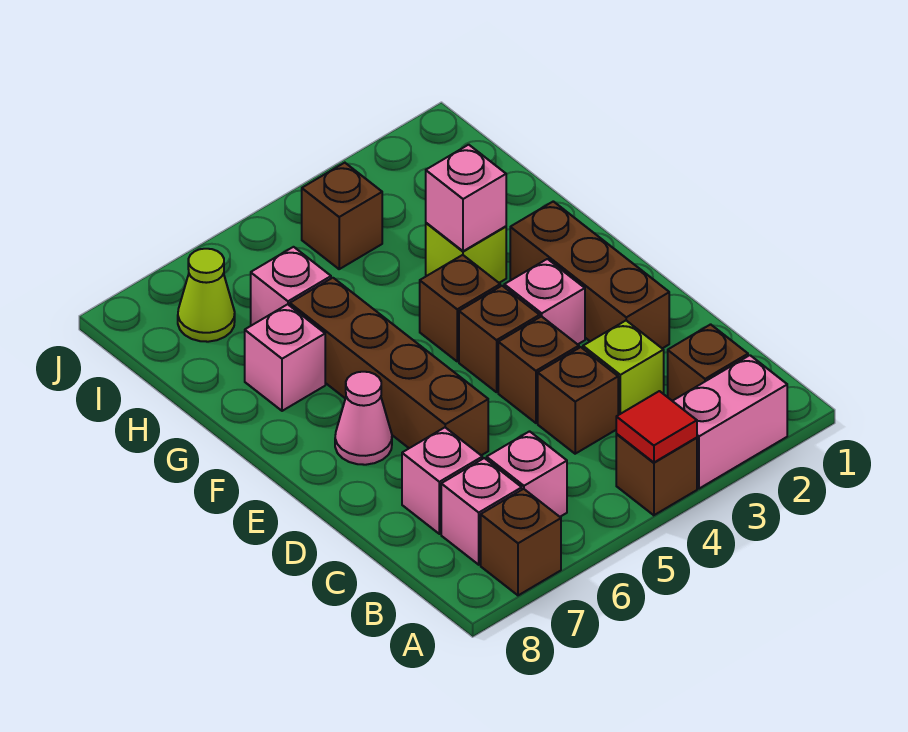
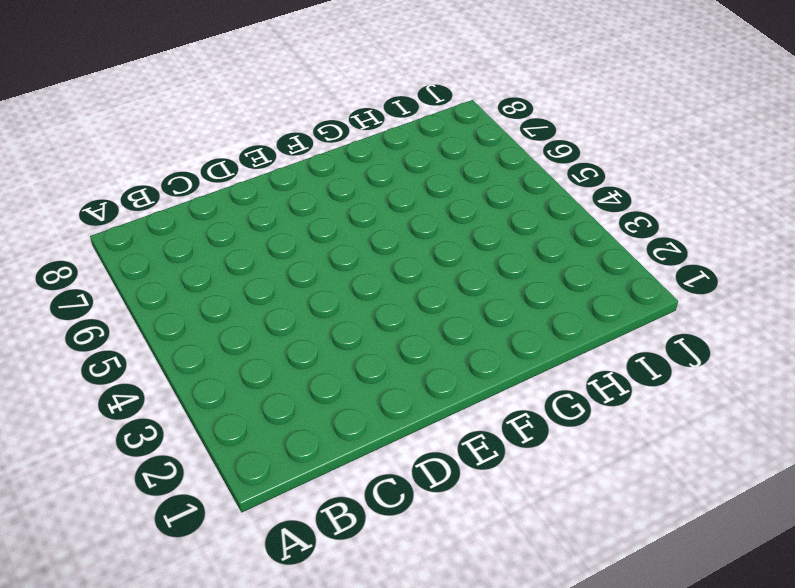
none -> pink 1x2 brick [673,355,787,489]
none -> brown 1x1 brick [616,434,697,515]
none -> brown 1x1 brick [481,489,561,595]

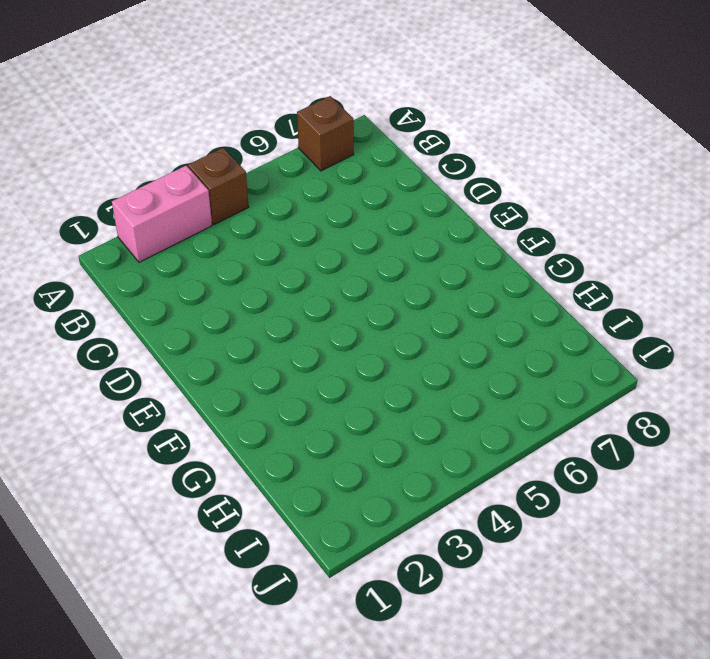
none -> brown 1x1 brick [668,324,748,401]
none -> pink 1x1 brick [486,431,567,517]
none -> pink 1x1 brick [441,458,522,565]

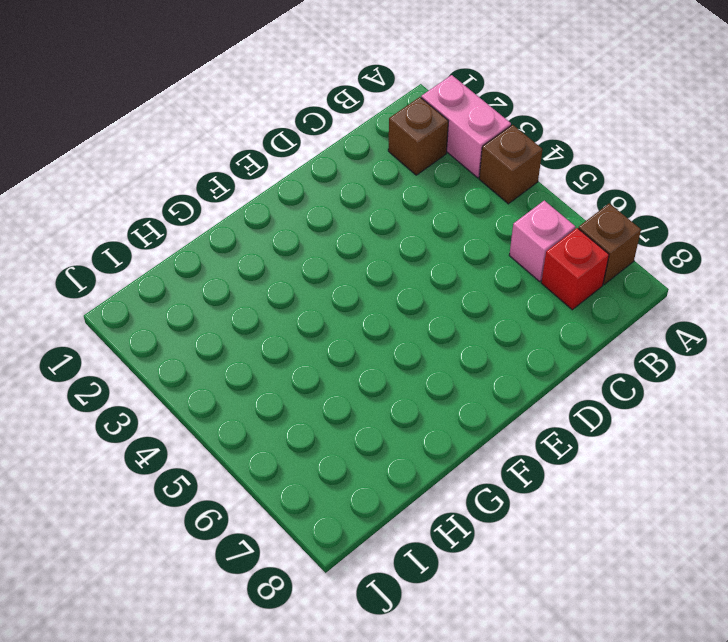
red 1x1 brick [541,228,609,310] -> pink 1x1 brick [441,458,522,565]
none -> lime 1x1 brick [583,321,664,415]
none -> brown 1x1 brick [538,347,618,454]
none -> pink 1x1 brick [402,428,482,534]

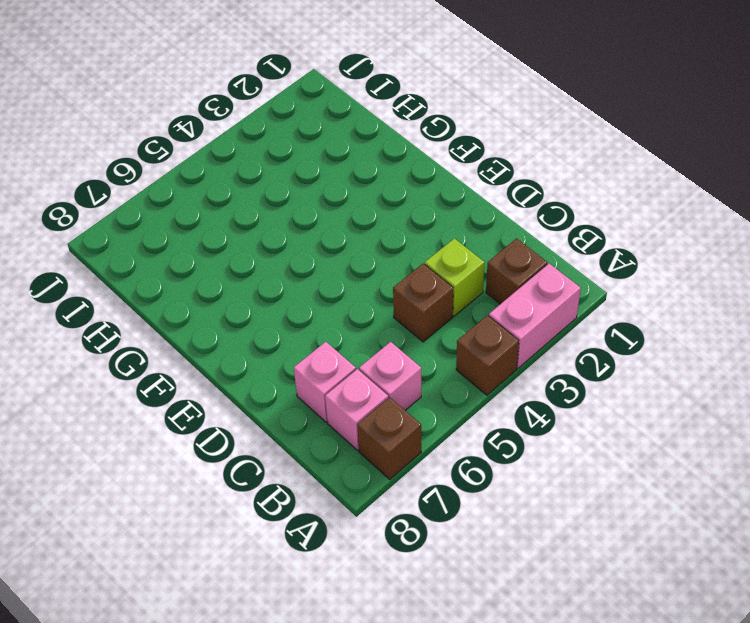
none -> brown 1x3 brick [510,201,669,349]
none -> brown 1x1 brick [498,316,579,423]
none -> brown 1x4 brick [290,278,488,455]

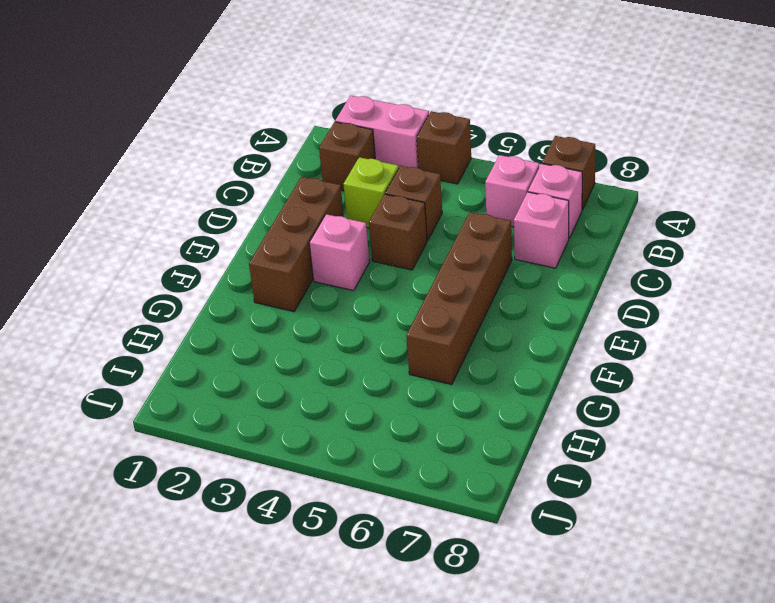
none -> brown 1x1 brick [459,286,540,392]
none -> pink 1x1 cone [335,372,392,465]
none -> brown 1x1 brick [420,255,500,361]

